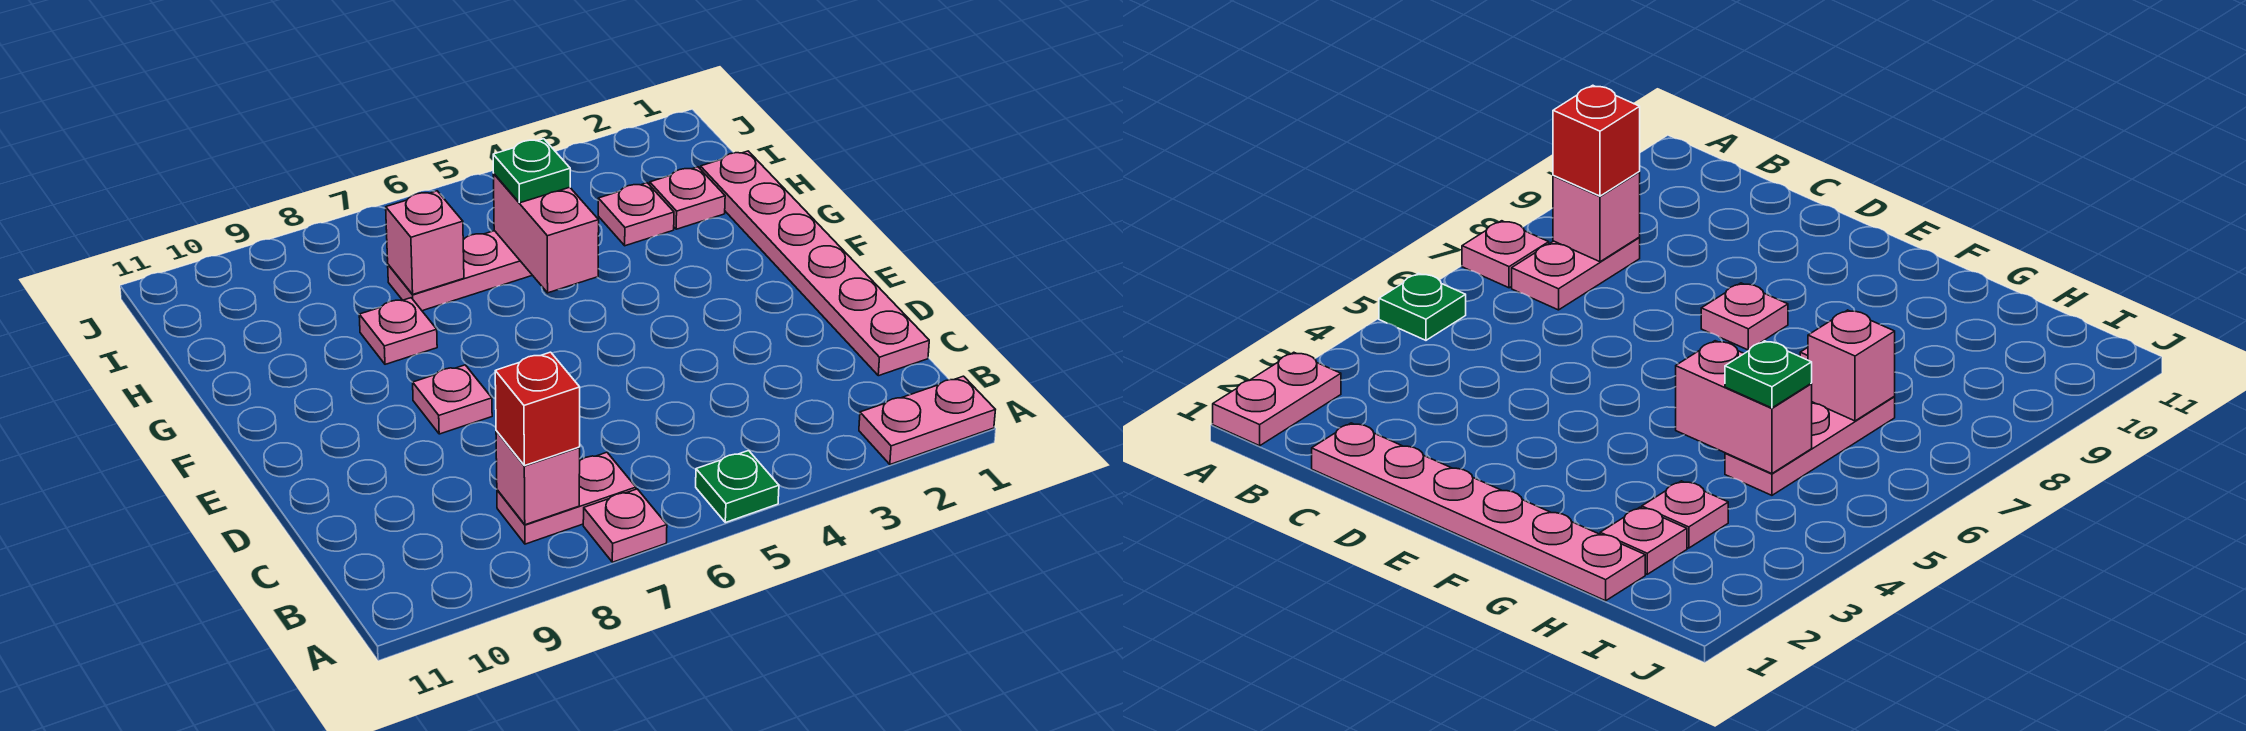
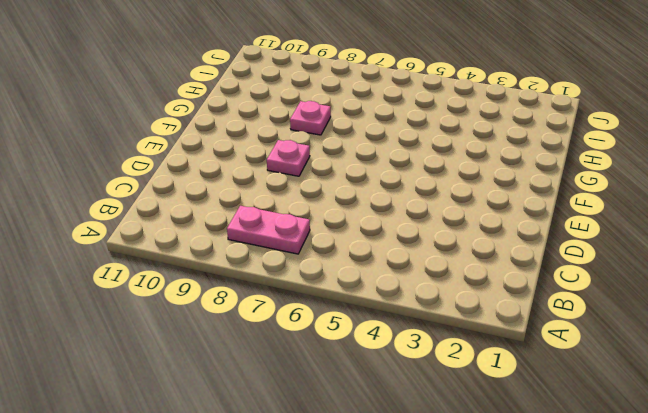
none -> pink 1x2 plate [859,376,995,464]
none -> green 1x1 plate [696,451,779,522]
none -> pink 1x1 plate [583,489,667,562]

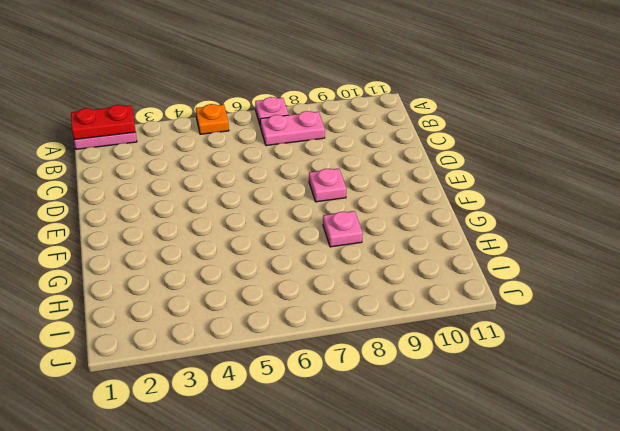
red 1x2 plate [71,105,136,140] -> none
orange 1x1 plate [196,104,229,134] -> green 1x1 plate [696,451,779,522]
none -> pink 1x6 plate [700,151,929,376]
none -> pink 1x1 plate [650,167,725,229]
none -> pink 1x1 plate [598,183,674,246]

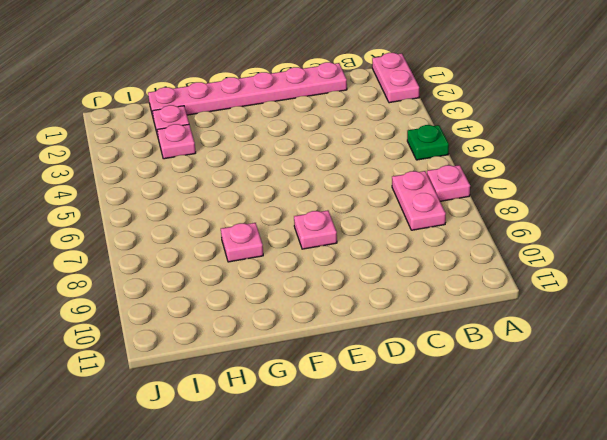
none -> pink 1x3 plate [388,231,532,311]
none -> pink 1x1 brick [496,431,580,525]
none -> pink 1x2 brick [493,174,599,293]

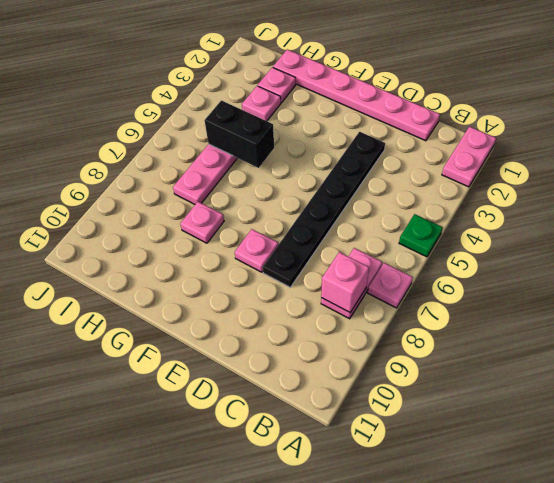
black 1x6 plate [263,132,385,287] -> none
black 1x2 brick [204,100,274,168] -> pink 1x2 brick [493,174,599,293]
none -> pink 1x1 brick [386,191,464,294]
none -> red 1x1 brick [495,352,580,466]
none -> green 1x1 plate [493,139,570,203]

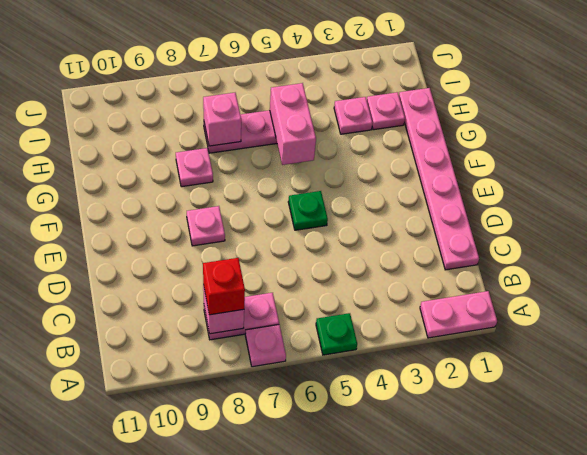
green 1x1 plate [288,191,328,230] -> green 1x1 plate moved to [493,139,570,203]

